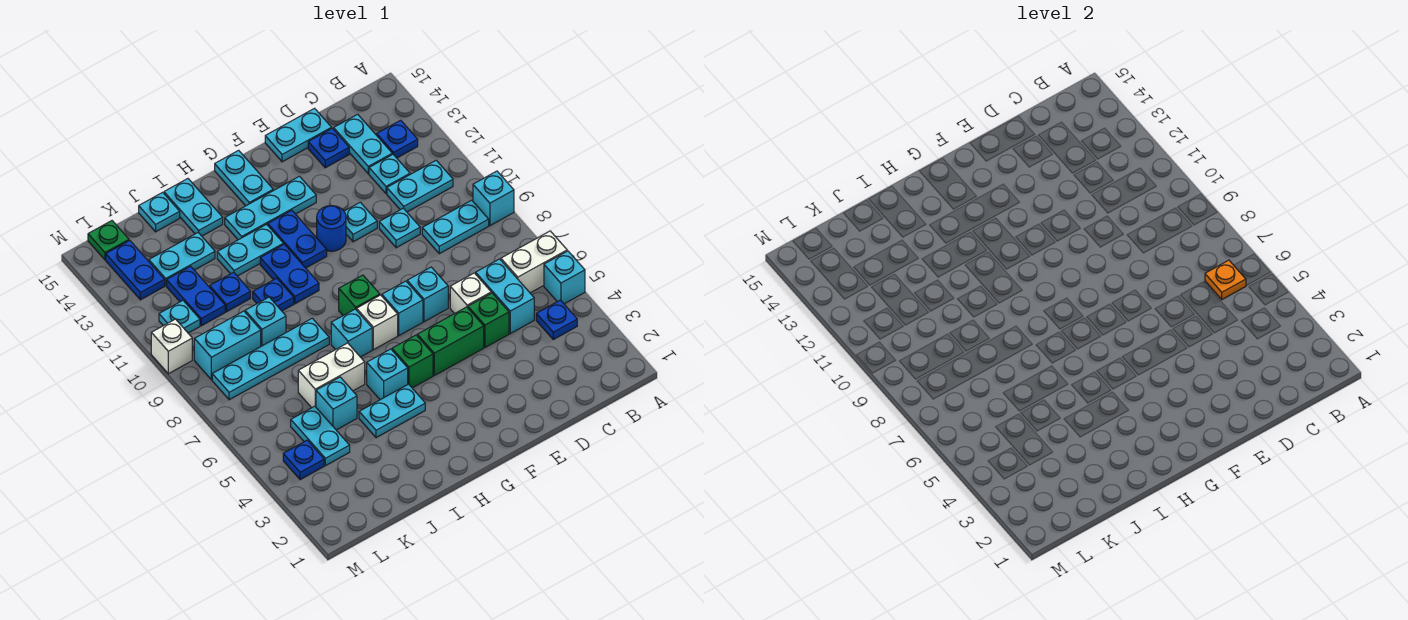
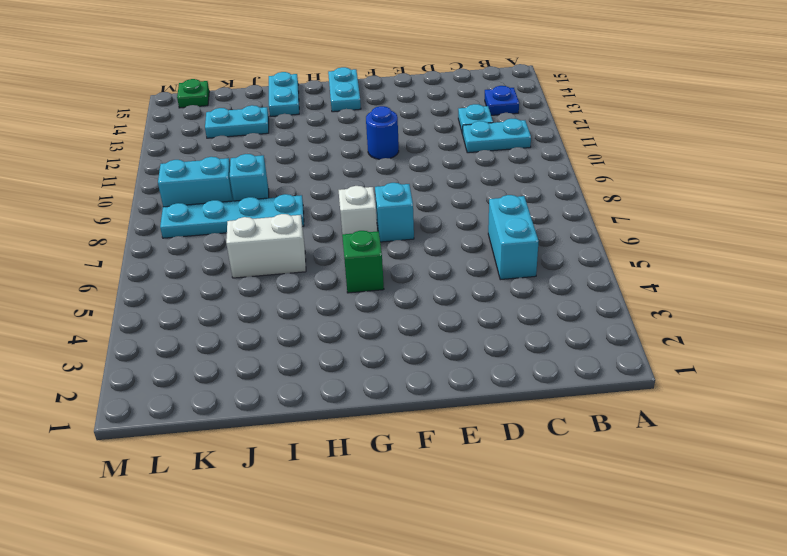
none -> cyan 1x1 brick [544,251,585,304]
none -> white 1x2 brick [501,231,567,293]
none -> cyan 1x1 brick [473,171,514,225]
none -> blue 1x1 plate [536,300,577,339]

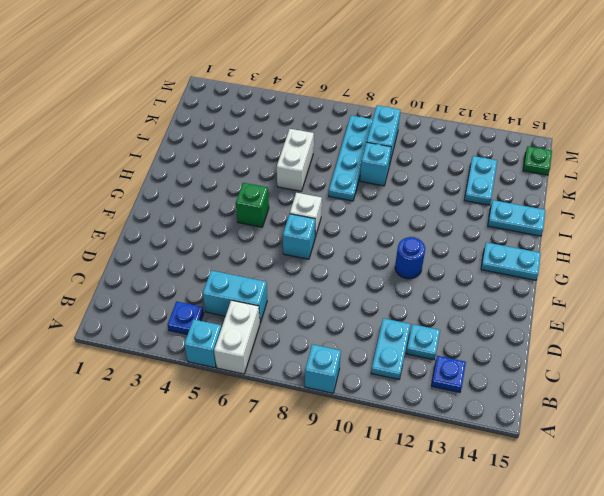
none -> cyan 1x2 plate [422,200,489,254]
none -> cyan 1x2 plate [334,114,392,174]
none -> green 1x1 brick [468,293,509,347]
none -> white 1x1 brick [450,273,491,314]

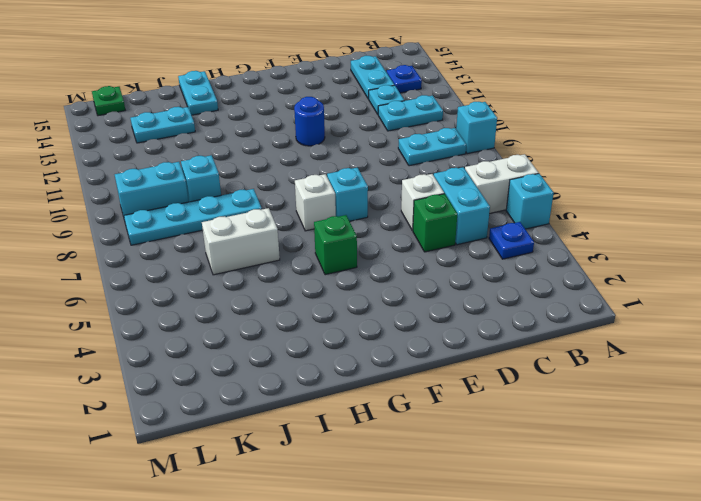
none -> cyan 1x1 plate [379,208,420,248]
none -> blue 1x1 plate [308,128,349,168]
none -> cyan 1x2 plate [265,108,332,162]
none -> green 1x2 brick [417,307,484,375]

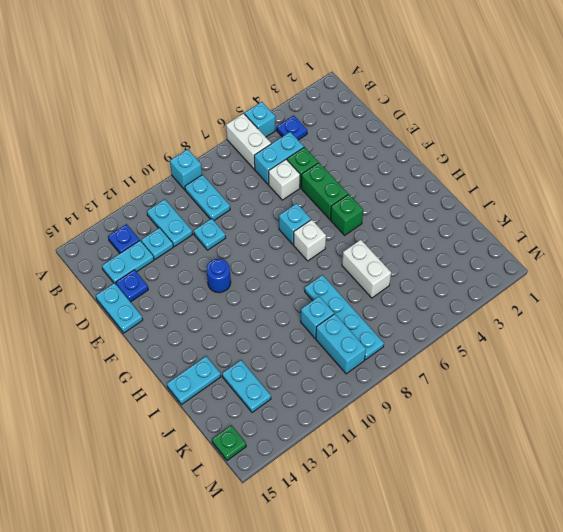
none -> cyan 1x1 brick [407,267,448,322]
none -> cyan 1x1 plate [344,202,377,242]
none -> cyan 1x3 plate [225,176,316,240]
none -> green 1x1 brick [339,275,380,316]

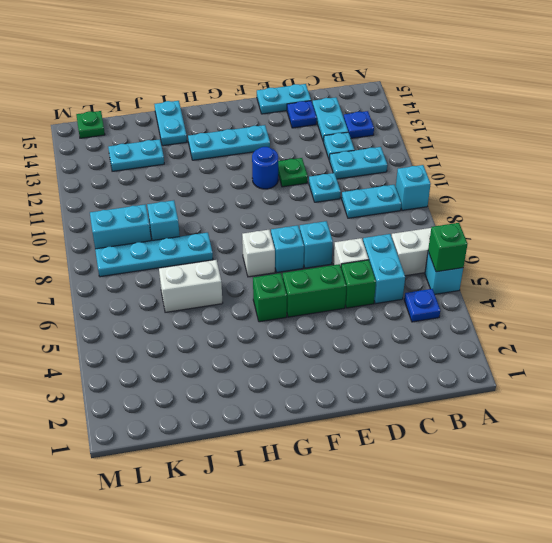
green 1x1 brick [428,223,467,272] -> green 1x1 brick moved to [339,275,380,316]
green 1x1 plate [278,158,308,187] -> cyan 1x1 plate [344,202,377,242]
none -> blue 1x2 plate [268,210,327,268]
none -> cyan 1x2 plate [215,150,273,206]
none -> cyan 1x2 plate [359,384,425,438]
none -> cyan 1x1 brick [367,349,408,400]

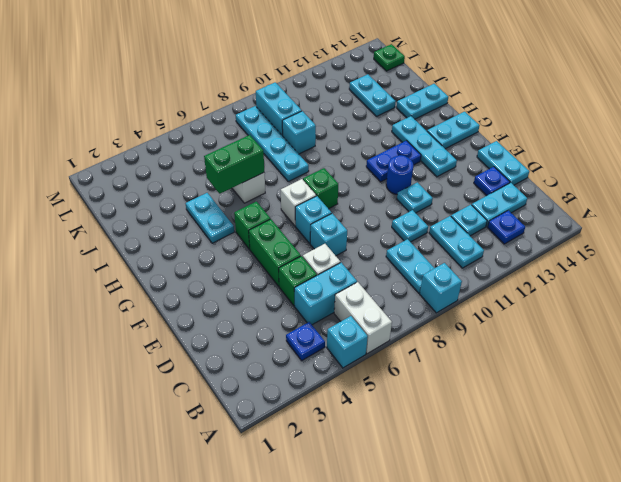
green 1x2 brick [204,135,264,193] -> none
none -> cyan 1x1 brick [367,349,408,400]
none -> cyan 1x1 brick [331,309,372,357]
none -> blue 1x2 plate [260,244,319,304]
none -> cyan 1x2 plate [217,224,284,276]

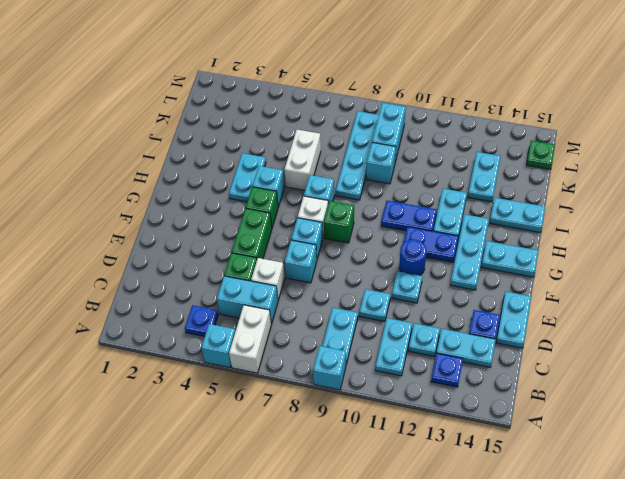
none -> blue 1x1 plate [253,278,294,311]
none -> cyan 1x1 brick [316,377,357,430]
none -> blue 1x1 plate [210,272,251,312]
none -> cyan 1x1 plate [139,192,180,232]

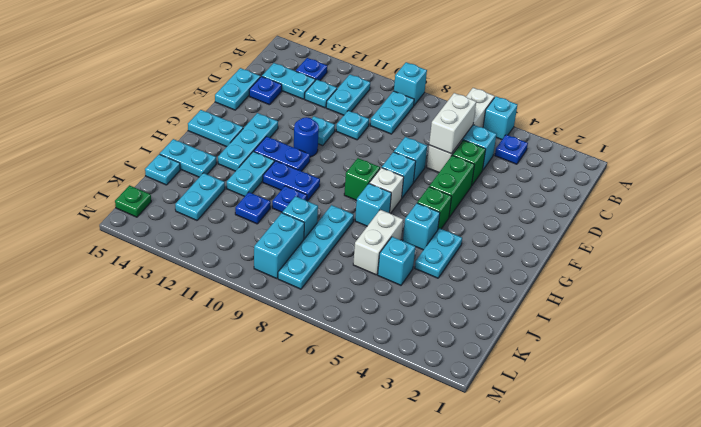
white 1x2 brick [429,93,476,154] -> none
none -> cyan 1x2 plate [291,406,350,466]
none -> blue 1x2 plate [167,266,225,326]
none -> blue 1x1 plate [283,440,324,480]
none -> cyan 1x1 plate [159,301,200,333]

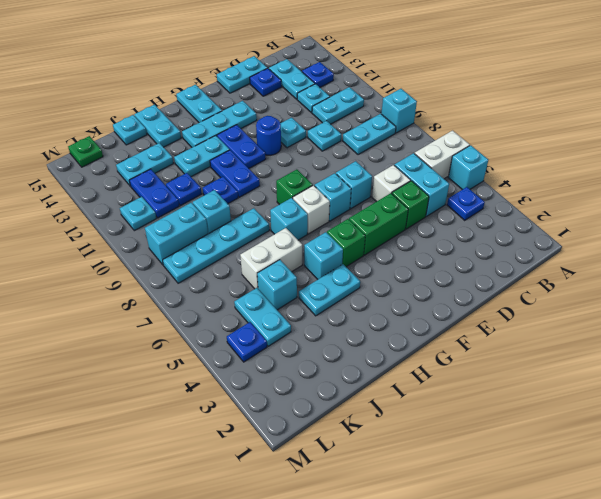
none -> blue 1x2 plate [106,240,165,300]
none -> white 1x1 brick [151,319,192,374]
none -> orange 1x1 plate [1205,260,1246,299]

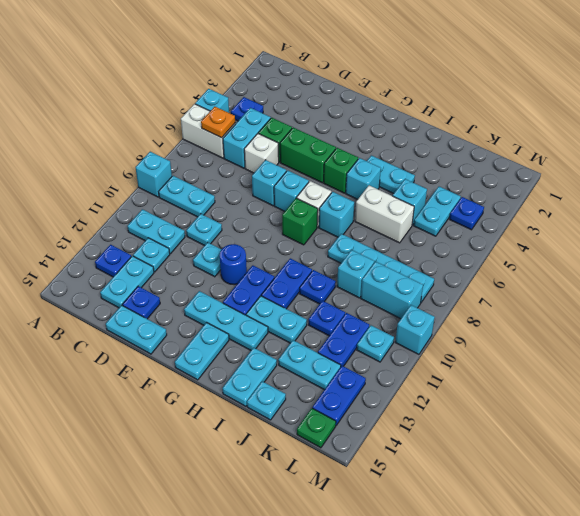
cyan 1x1 brick [395,305,435,354] -> white 1x1 brick [151,319,192,374]

